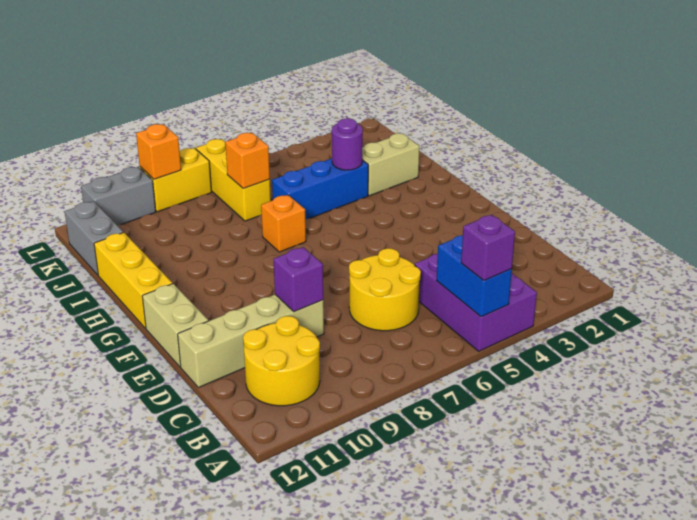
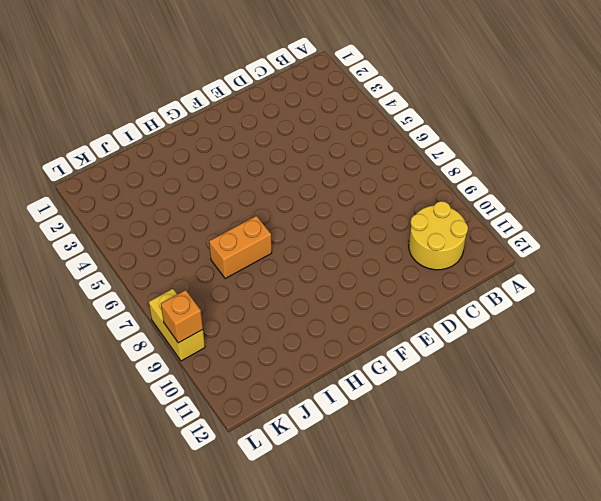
orange 1x2 brick [209,216,272,279] -> orange 1x1 brick [261,195,306,252]
none -> purple 2x3 brick [415,254,537,351]
none -> yellow 2x2 round brick [349,248,421,331]
none -> tan 1x4 brick [178,295,324,388]

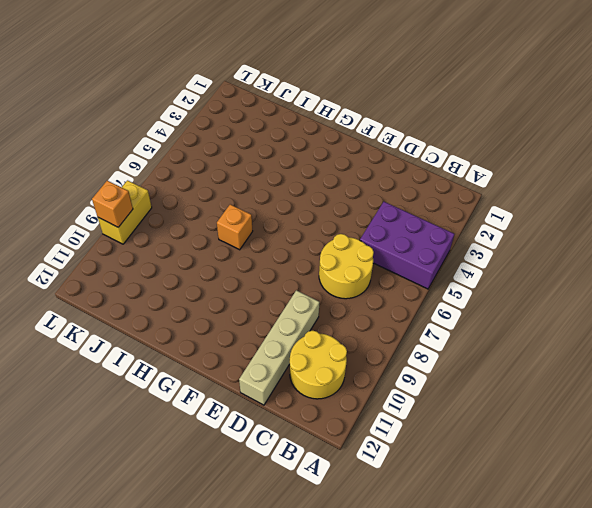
none -> tan 1x2 brick [142,284,208,367]
none -> yellow 1x3 brick [94,232,173,328]
none -> tan 1x2 brick [362,133,419,196]

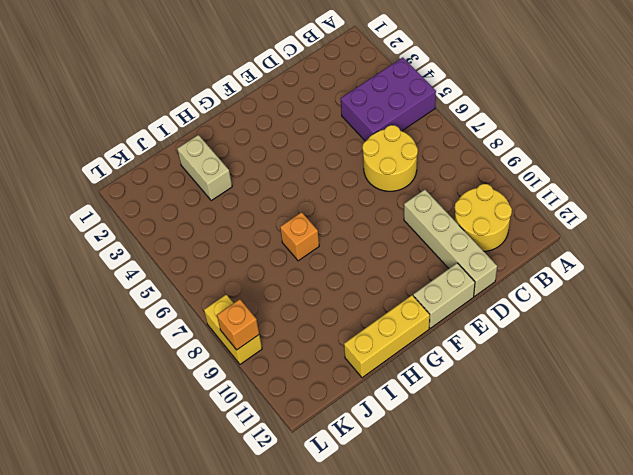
none -> blue 1x3 brick [272,158,368,220]
none -> yellow 1x3 brick [196,139,271,221]
none -> grey 1x2 brick [65,201,123,275]

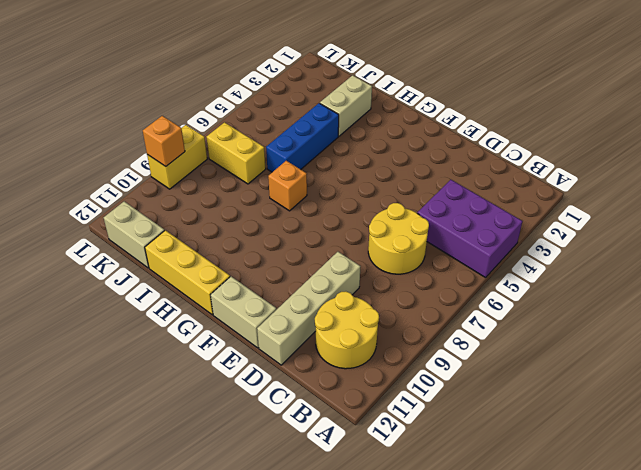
yellow 1x2 brick [206,122,266,184] -> yellow 1x3 brick [196,139,271,221]
tan 1x2 brick [104,201,165,268] -> grey 1x2 brick [65,201,123,275]
none -> grey 1x2 brick [81,167,156,225]
none -> blue 1x2 brick [436,235,512,317]
none -> purple 1x1 brick [274,247,323,312]

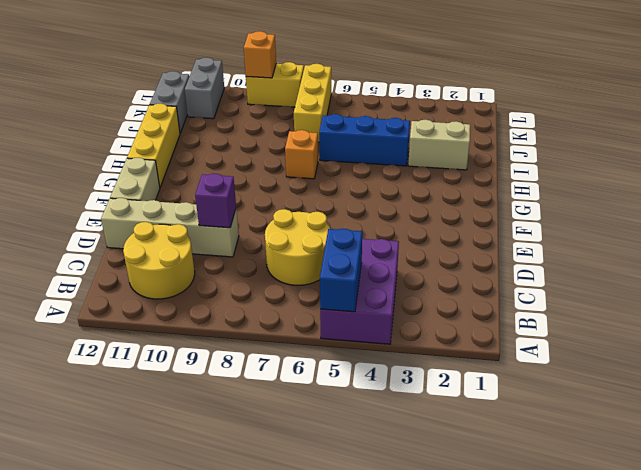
grey 1x2 brick [185,58,224,119] -> grey 1x2 brick turned to [81,167,156,225]
none -> purple 1x1 round brick [332,118,363,170]
none -> orange 1x1 brick [225,133,270,188]
none -> purple 1x1 brick [461,215,515,281]

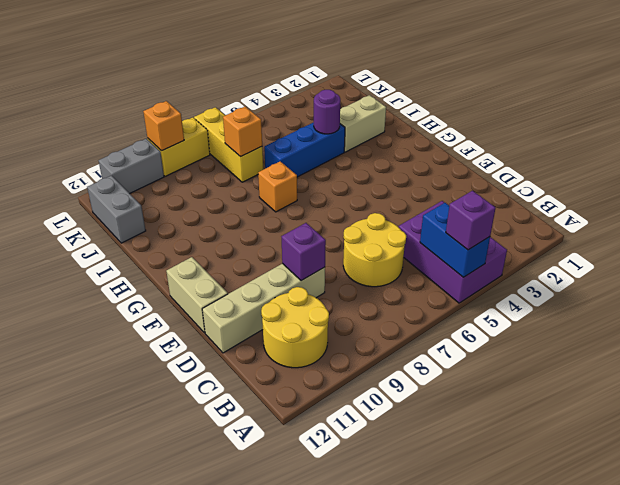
none -> yellow 1x3 brick [94,232,173,328]

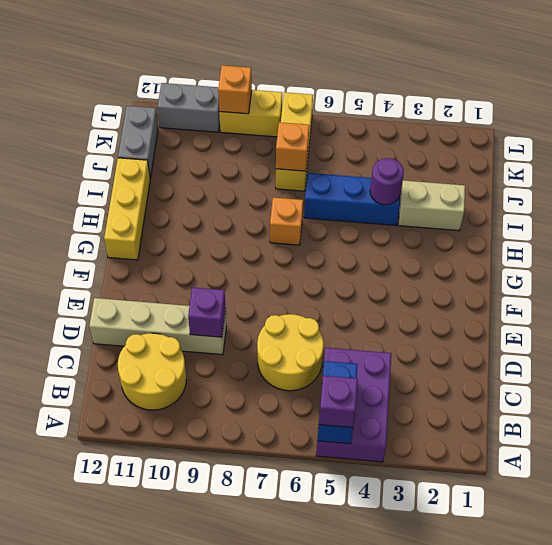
none -> tan 1x2 brick [142,284,208,367]

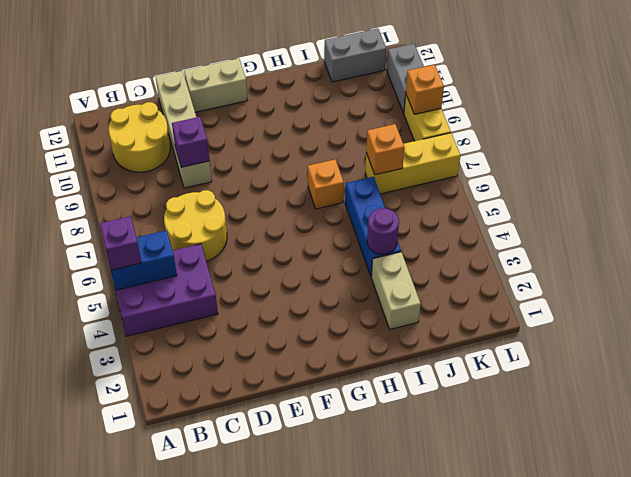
none -> yellow 1x3 brick [94,232,173,328]

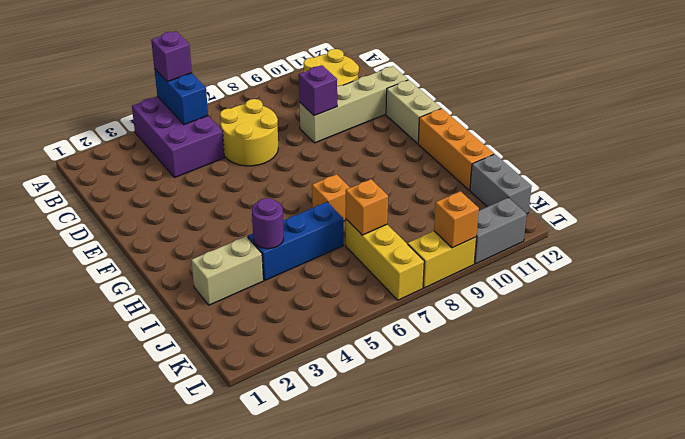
orange 1x3 brick [418,108,494,190] -> yellow 1x3 brick [94,232,173,328]

